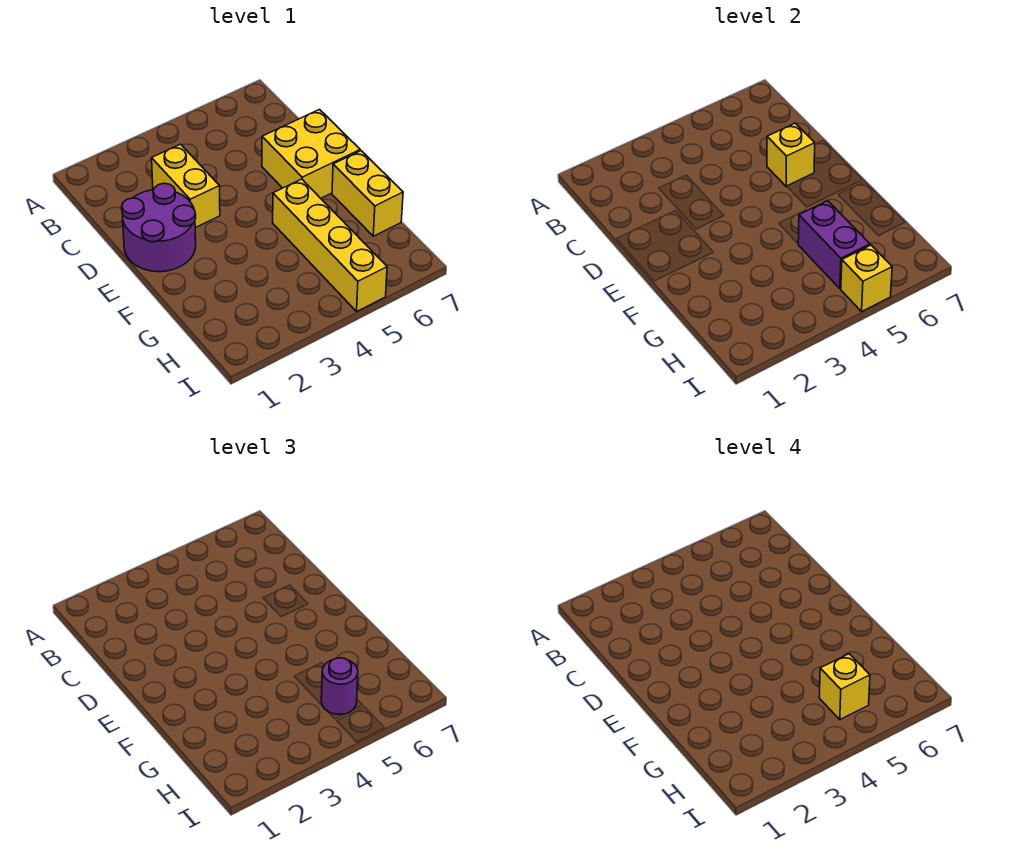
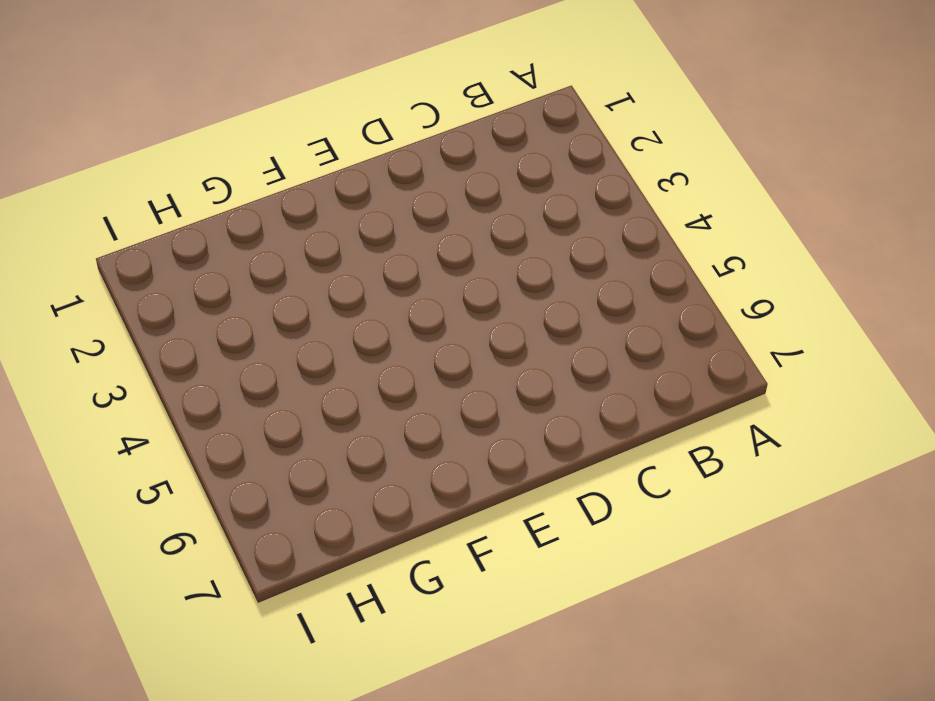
none -> yellow 1x2 brick [152,144,220,228]
none -> purple 2x2 round brick [122,183,196,272]

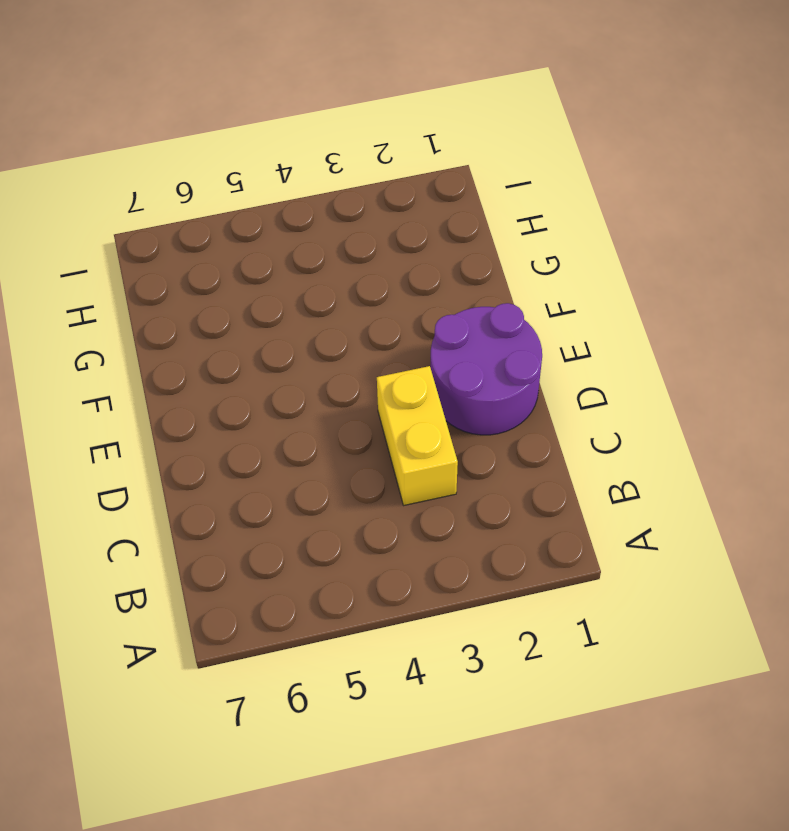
none -> yellow 2x2 brick [262,110,360,198]
none -> yellow 1x4 brick [273,179,387,311]

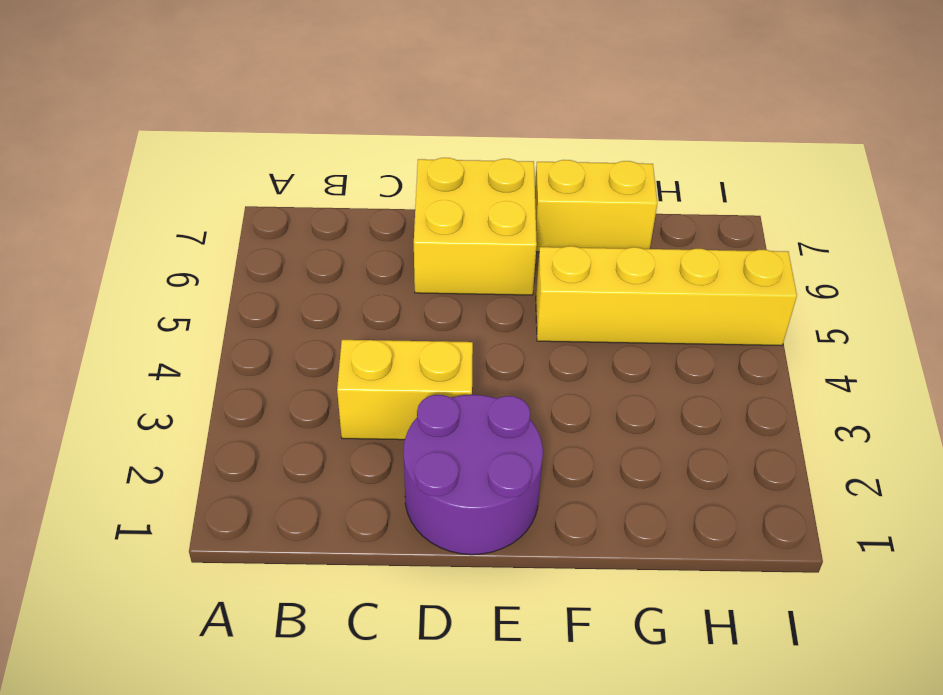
none -> yellow 1x1 brick [767,123,815,186]
none -> purple 1x2 brick [798,201,870,288]

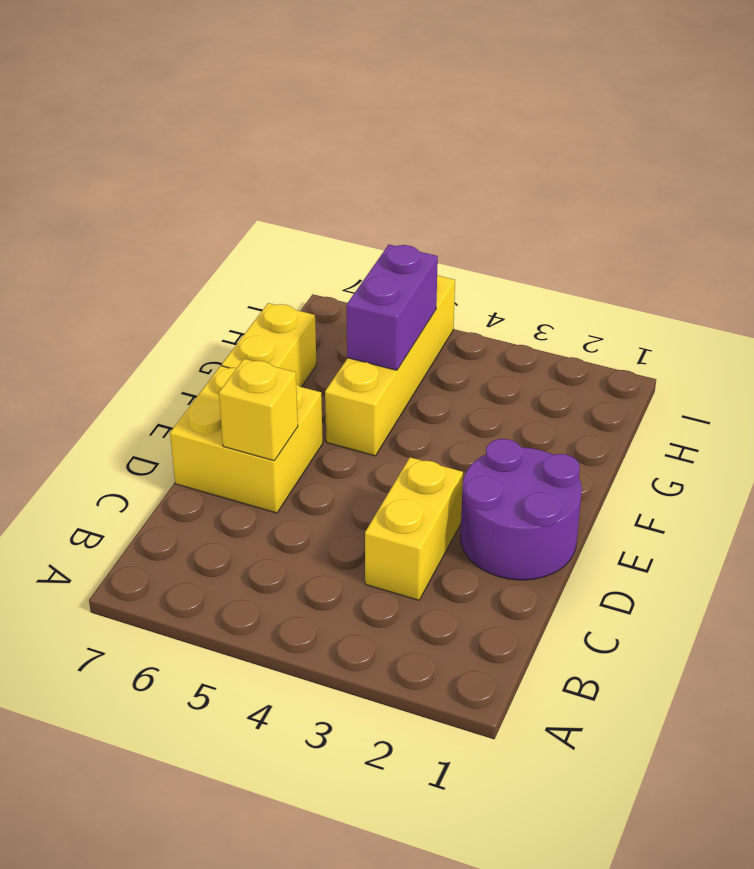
none -> yellow 1x1 brick [841,245,892,311]
none -> purple 1x1 round brick [321,658,358,714]

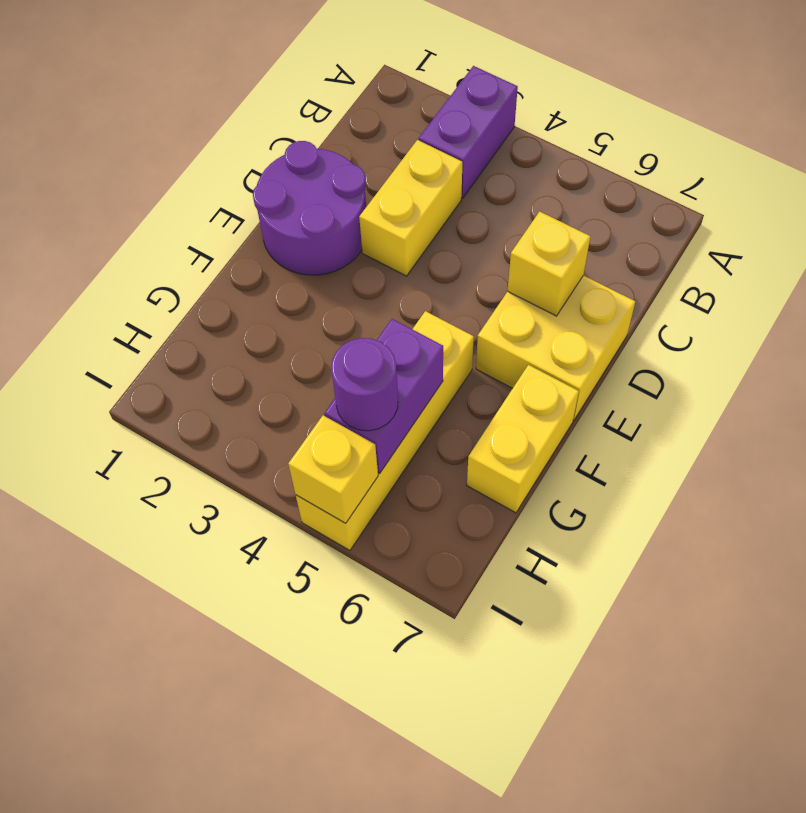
purple 1x2 brick [419,66,518,198] -> none
none -> yellow 1x1 brick [819,654,870,719]

